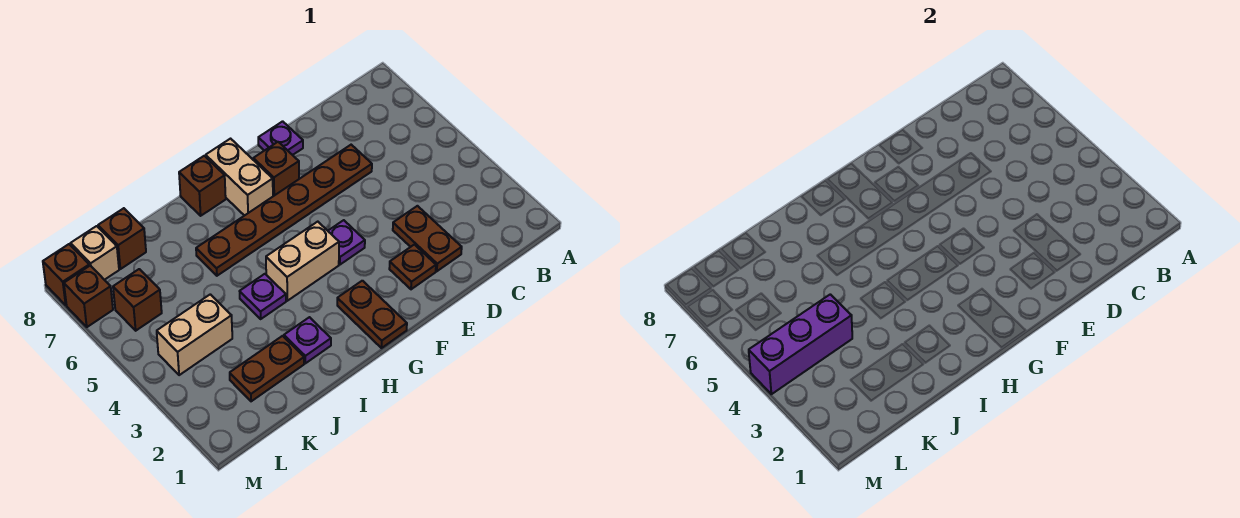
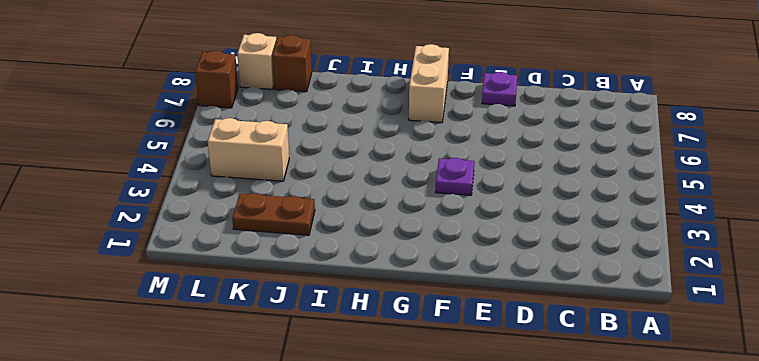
none -> brown 1x2 plate [393,206,462,271]
none -> brown 1x6 plate [196,145,372,276]
none -> brown 1x1 plate [389,245,436,289]

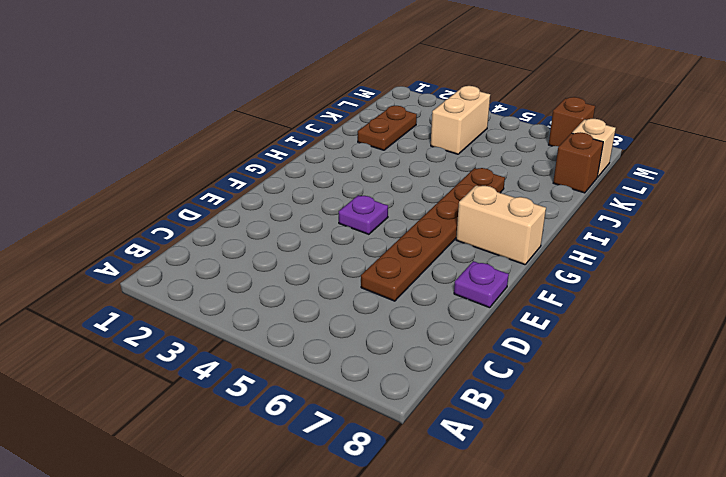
none -> brown 1x2 plate [393,206,462,271]
none -> brown 1x1 plate [389,245,436,289]
none -> brown 1x1 brick [253,142,299,196]

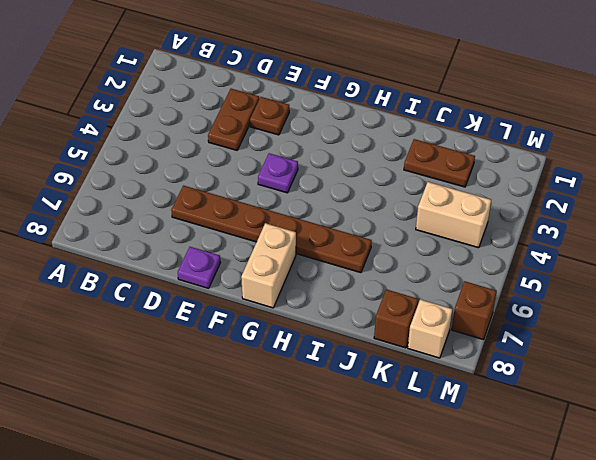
none -> brown 1x1 brick [253,142,299,196]
none -> brown 1x2 plate [337,281,407,348]
none -> tan 1x2 brick [266,222,339,301]

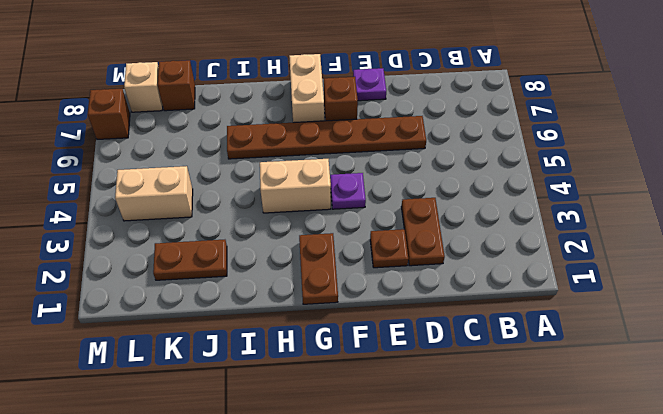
none -> brown 1x1 brick [179,156,226,216]
none -> purple 1x1 plate [284,317,331,363]
none -> purple 1x1 plate [240,274,286,319]

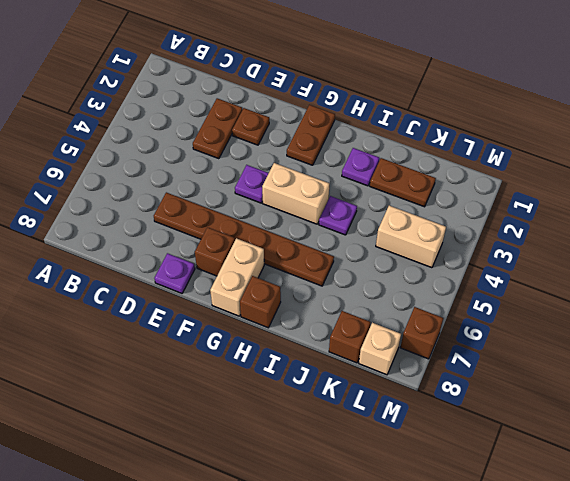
none -> brown 1x1 brick [113,269,162,331]
none -> brown 1x1 brick [43,244,89,305]
none -> purple 1x3 brick [749,294,852,394]

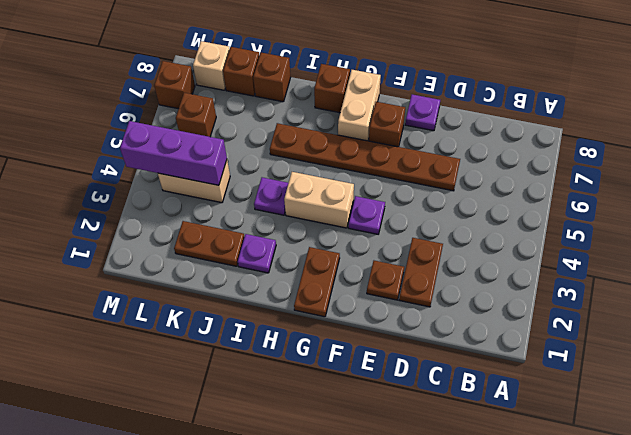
brown 1x1 brick [253,53,291,102] -> brown 1x1 brick moved to [43,244,89,305]

